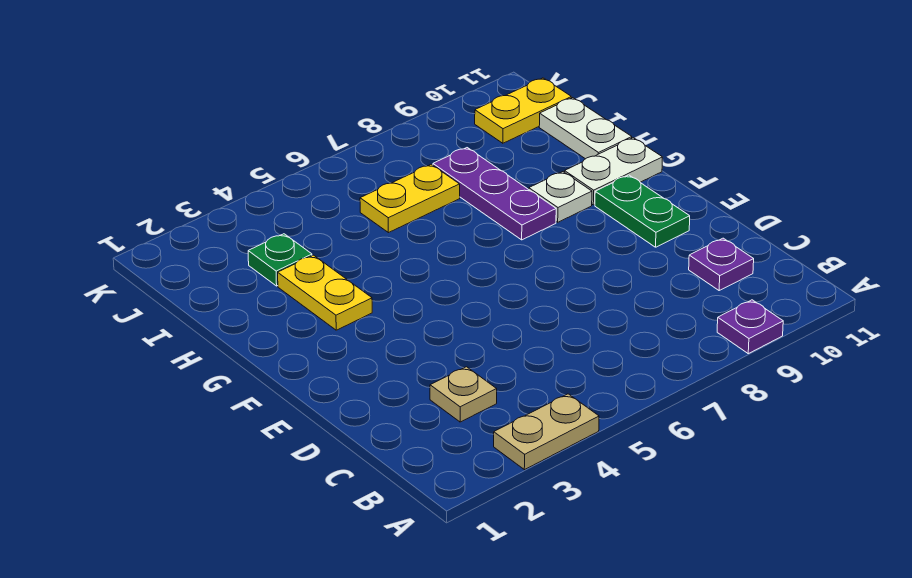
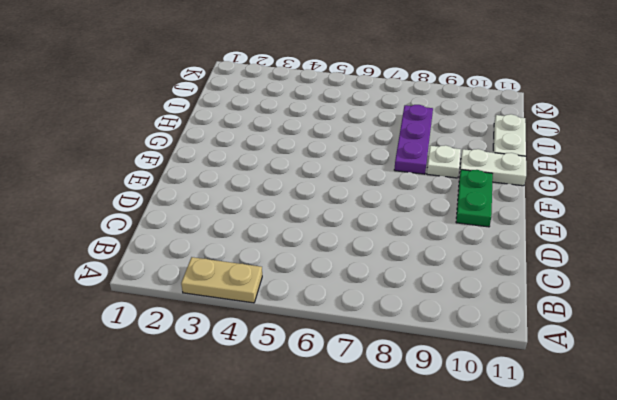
none -> purple 1x1 plate [717,300,783,354]
none -> tan 1x1 plate [430,367,497,422]
none -> purple 1x1 plate [689,238,754,290]

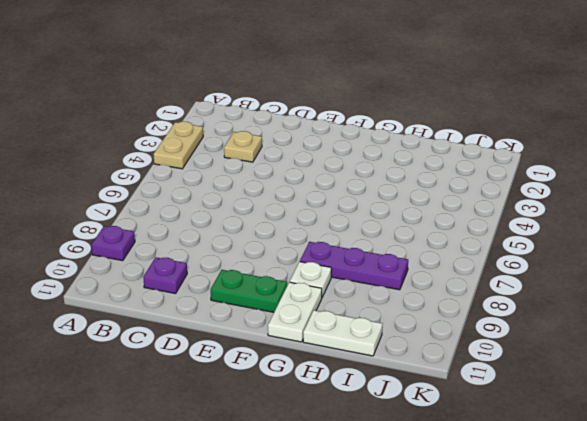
none -> yellow 1x2 plate [278,255,372,330]
none -> green 1x1 plate [248,234,312,286]
none -> yellow 1x2 plate [360,164,460,233]

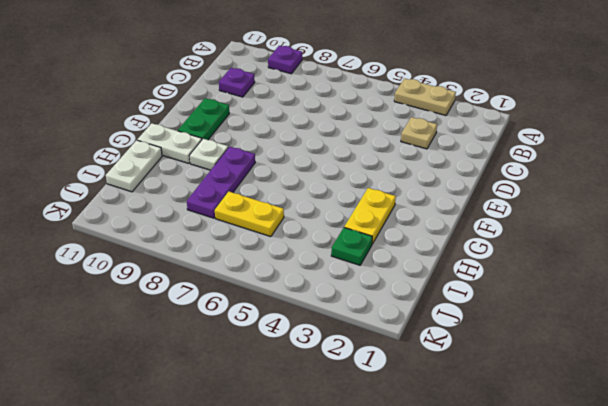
none -> yellow 1x2 plate [475,78,571,143]

